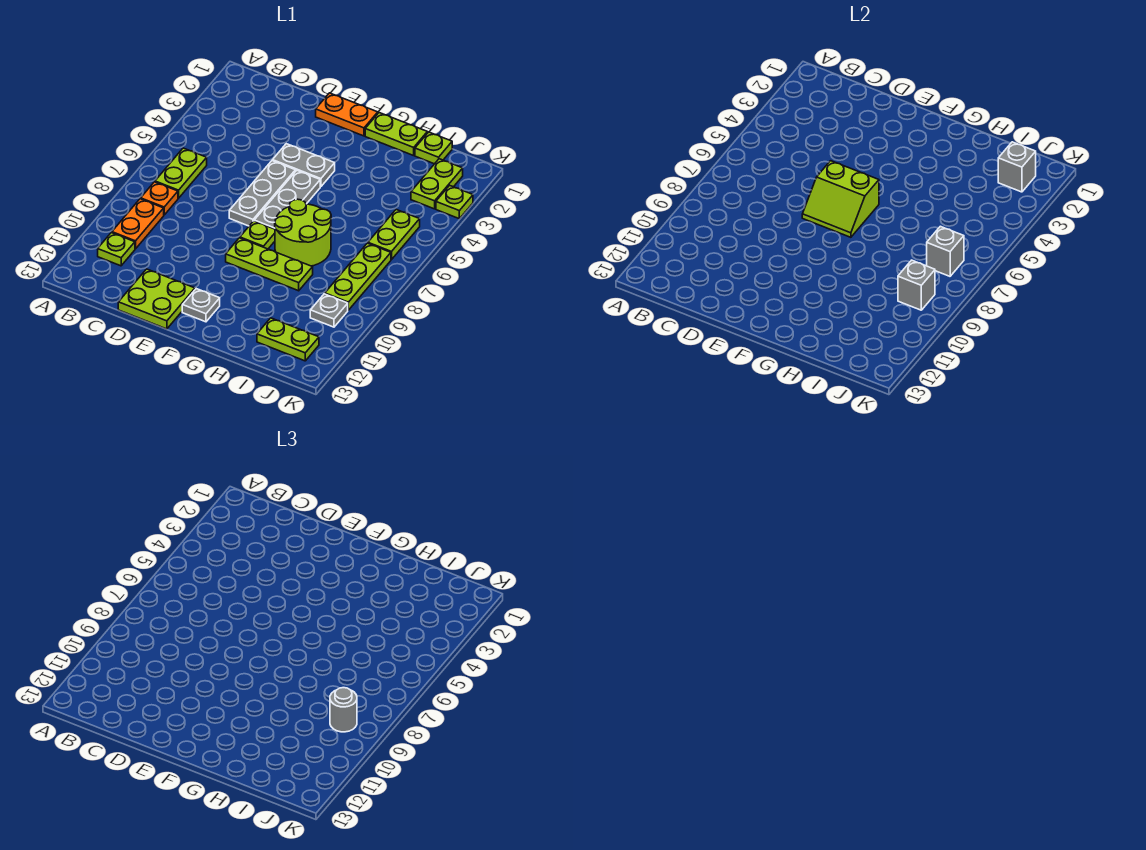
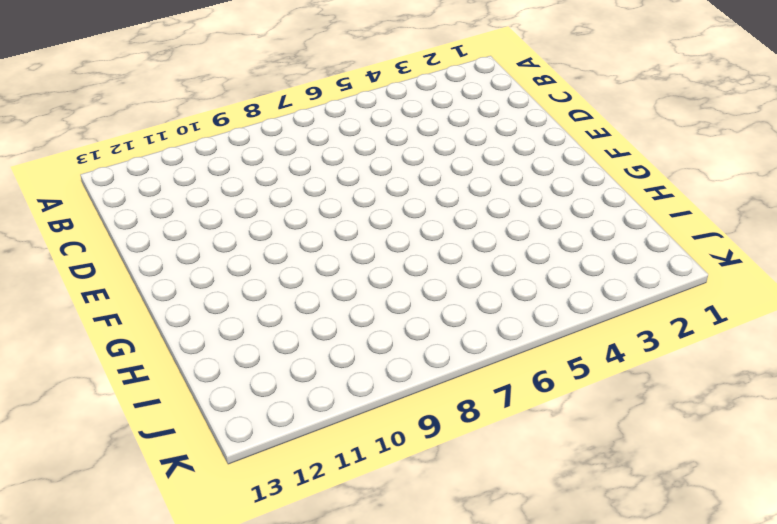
none -> lime 1x2 plate [155,148,207,198]
none -> orange 1x1 plate [141,182,178,215]
none -> orange 1x2 plate [112,199,164,249]

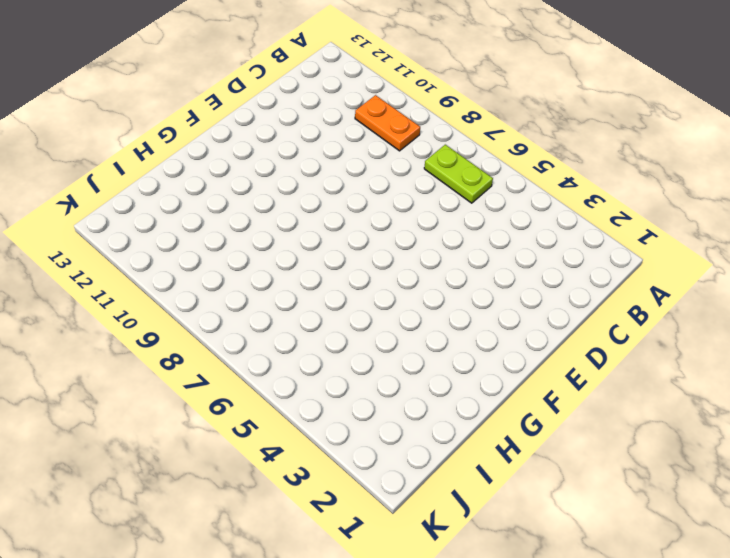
none -> orange 1x1 plate [141,182,178,215]
none -> lime 1x1 plate [98,233,135,266]
none -> lime 2x2 plate [118,269,195,329]

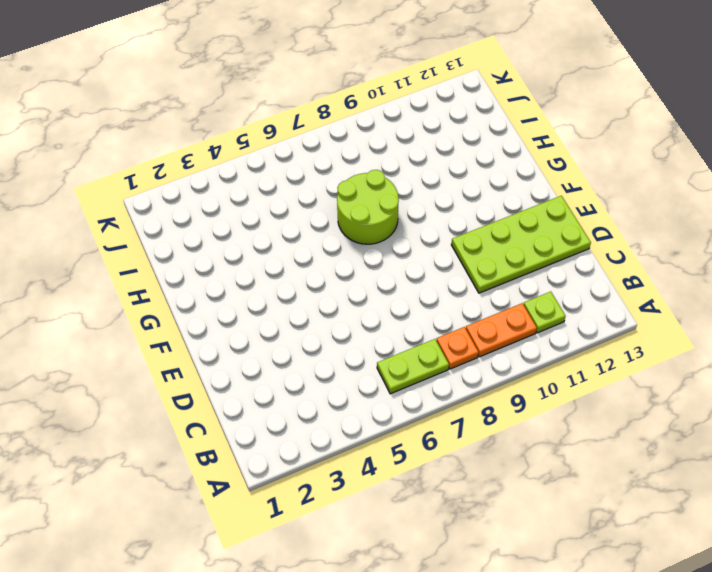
lime 2x4 plate [451,196,591,293] -> lime 2x2 plate [118,269,195,329]
none -> orange 1x2 plate [316,93,378,136]
none -> grey 1x2 plate [273,144,335,187]
none -> grey 1x3 plate [229,161,295,226]

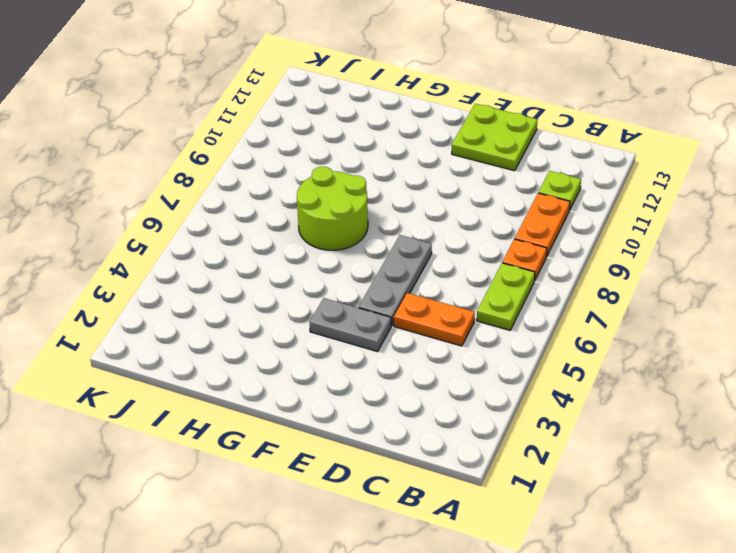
orange 1x2 plate [393,293,475,346] -> orange 1x2 plate moved to [316,93,378,136]
none -> grey 1x3 plate [254,171,320,229]
none -> lime 1x1 plate [240,221,275,249]
none -> lime 1x3 plate [226,238,313,291]

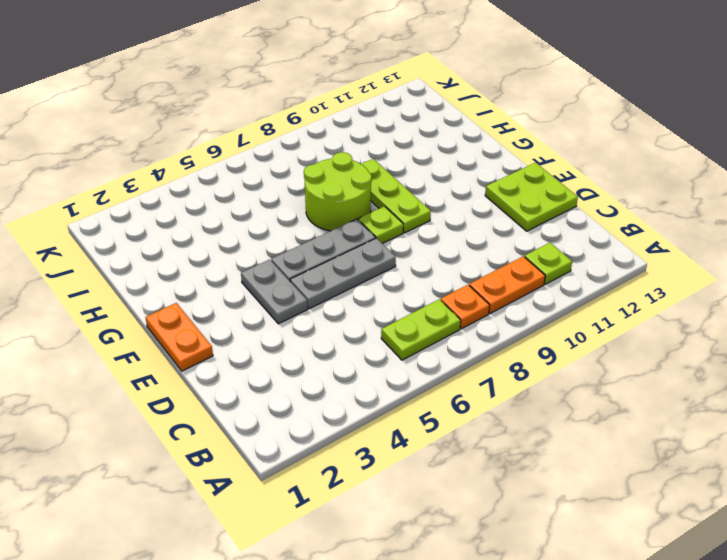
none -> grey 1x1 plate [182,289,220,322]
none -> lime 1x2 plate [365,113,427,156]
none -> lime 1x1 plate [415,132,452,164]

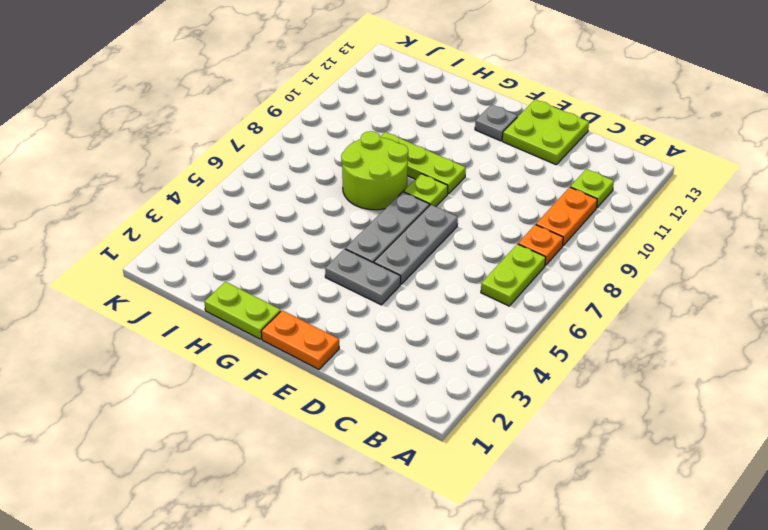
none -> lime 1x1 plate [415,132,452,164]
none -> lime 1x2 plate [257,318,319,361]
none -> lime 1x2 plate [411,159,463,209]

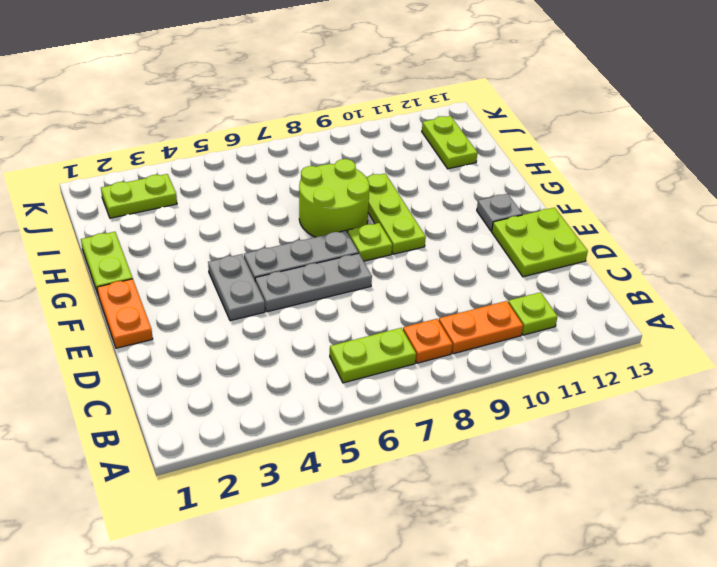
none -> lime 1x1 plate [415,132,452,164]
none -> lime 1x2 plate [368,210,420,260]
none -> lime 1x3 plate [325,243,391,310]

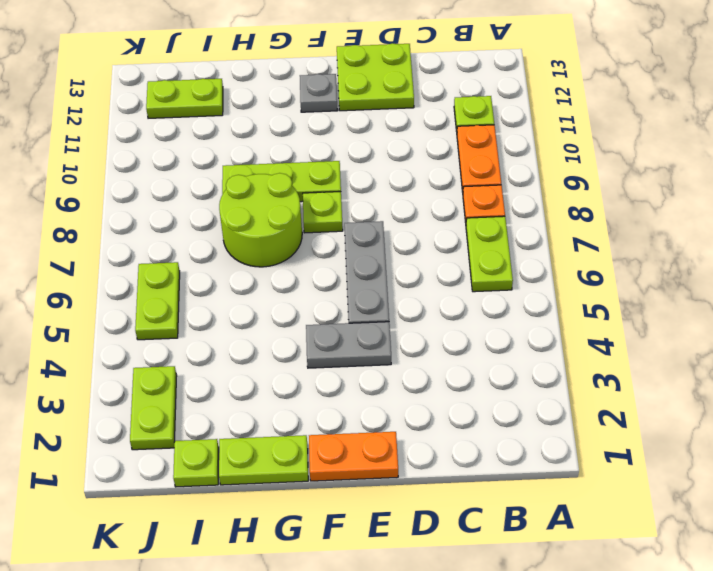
none -> grey 1x3 plate [254,171,320,229]
none -> lime 1x3 plate [325,243,391,310]
none -> grey 1x1 plate [310,294,348,327]

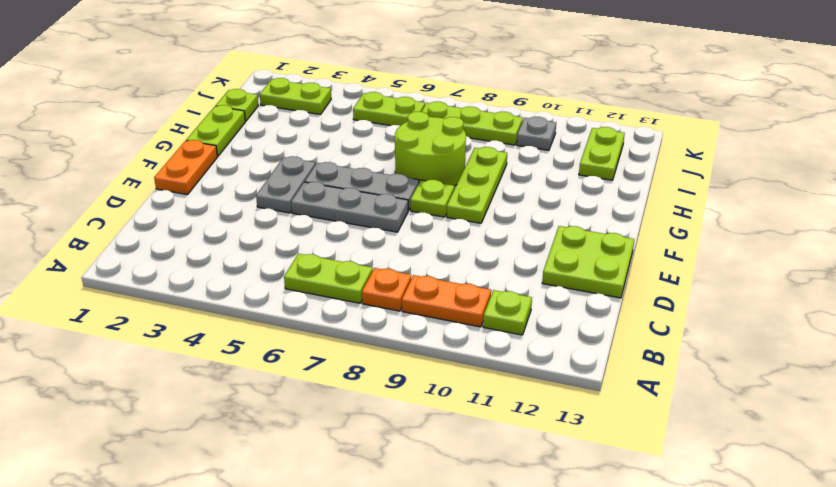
none -> grey 1x1 plate [182,289,220,322]
none -> lime 1x1 plate [436,185,473,218]
none -> lime 2x2 slope [802,161,879,237]

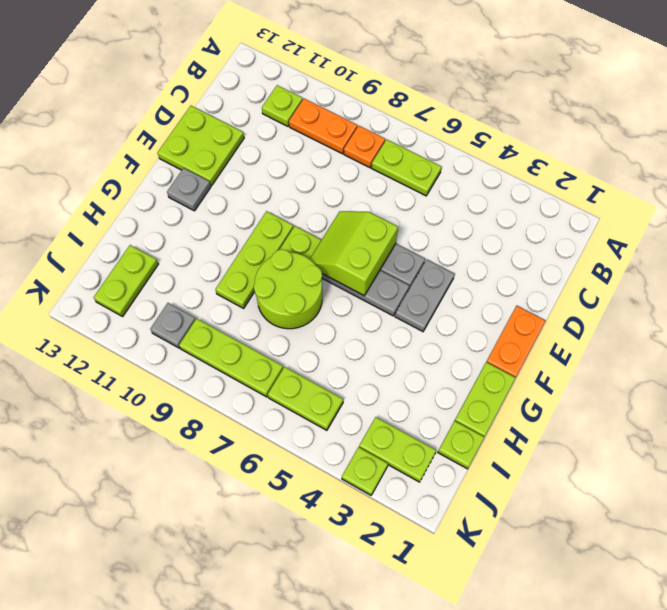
none -> grey 1x1 brick [998,142,1036,192]
none -> grey 1x1 brick [927,226,964,276]
none -> grey 1x1 brick [898,260,935,310]

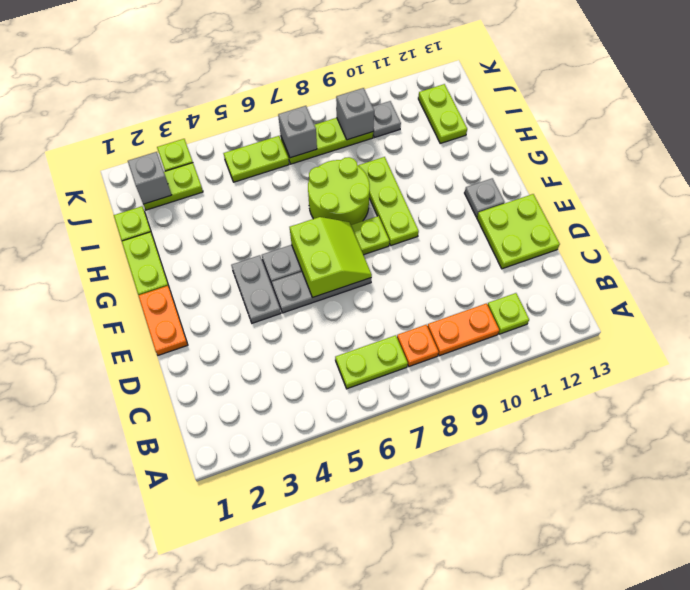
none -> grey 1x1 round brick [330,688,357,732]

